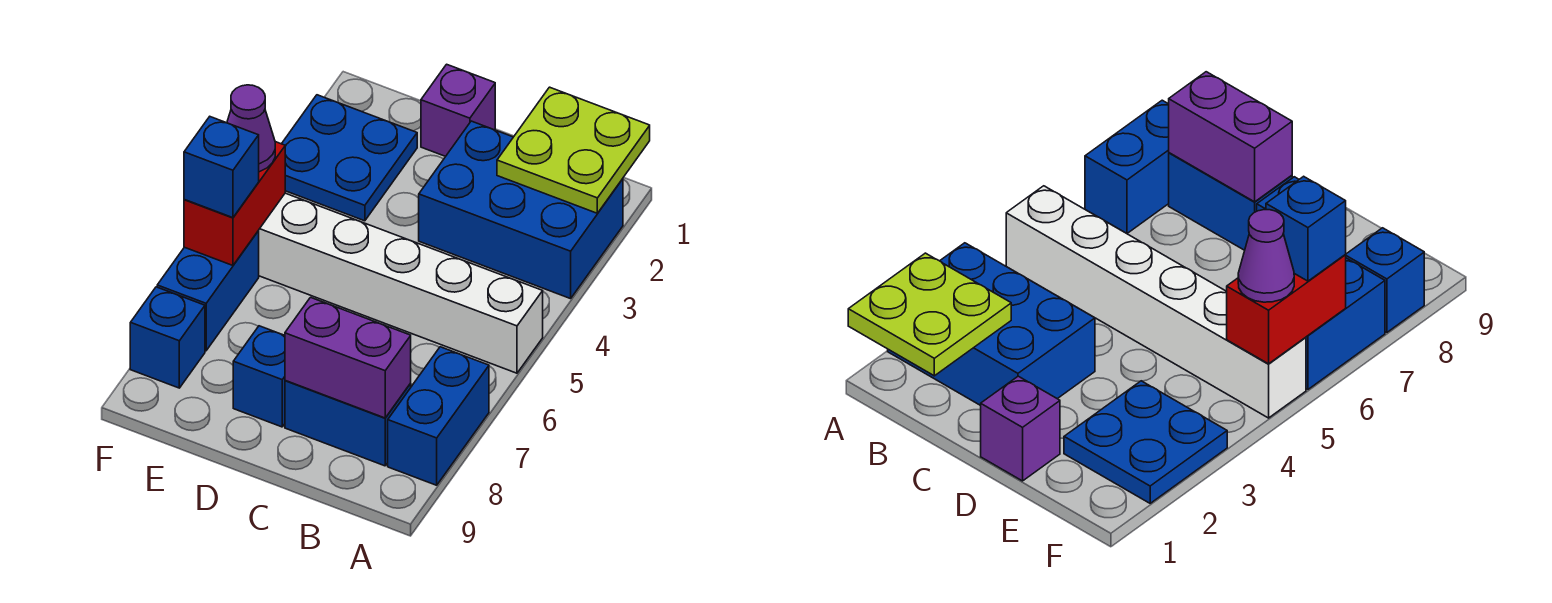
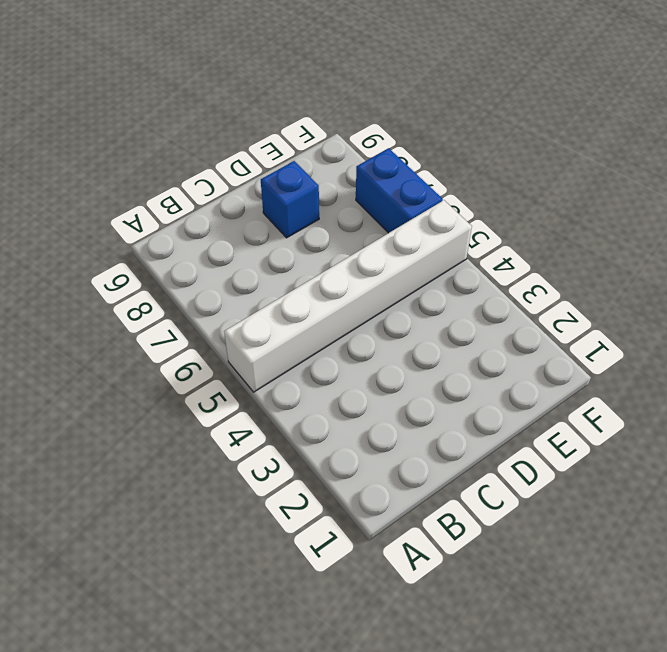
none -> blue 2x3 brick [419,121,623,299]
none -> blue 1x2 brick [388,347,489,485]
none -> blue 1x2 brick [285,380,411,466]

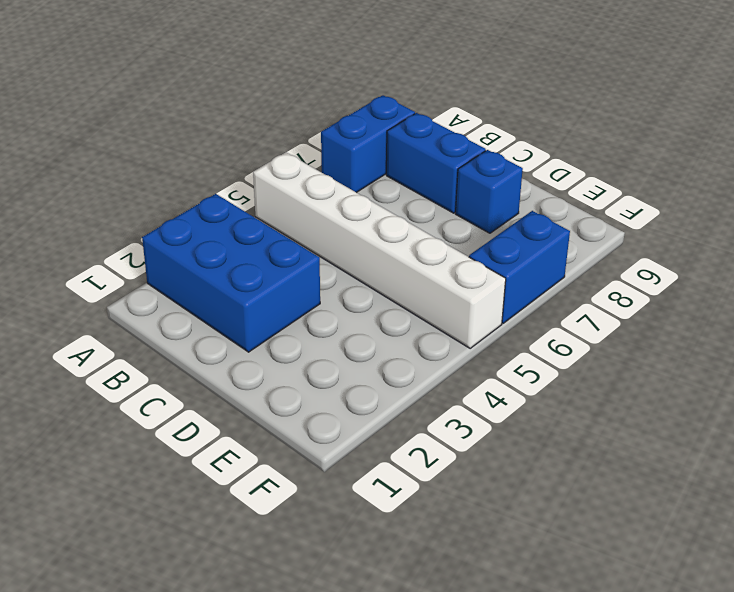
none -> purple 1x1 brick [421,64,495,156]
none -> blue 2x2 plate [282,95,417,221]
none -> blue 1x1 brick [130,287,205,388]

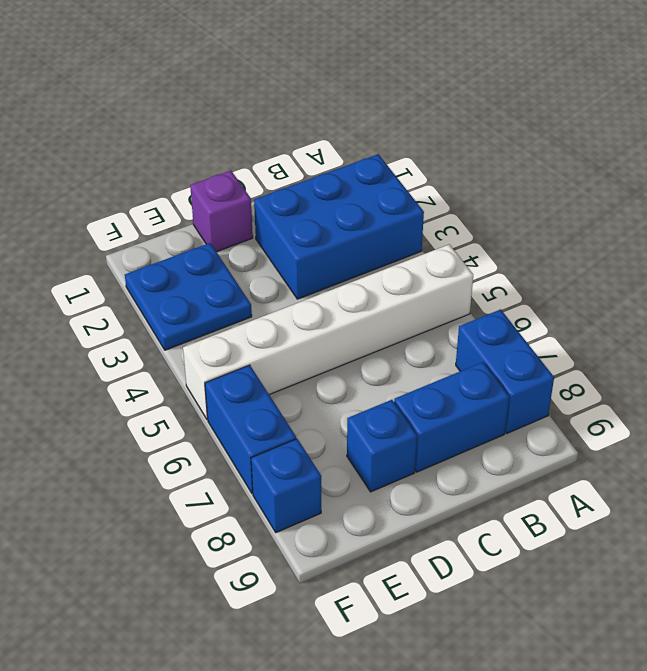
none -> lime 2x2 plate [497,87,650,213]
none -> purple 1x2 brick [285,297,411,418]
none -> red 1x2 brick [184,142,285,265]

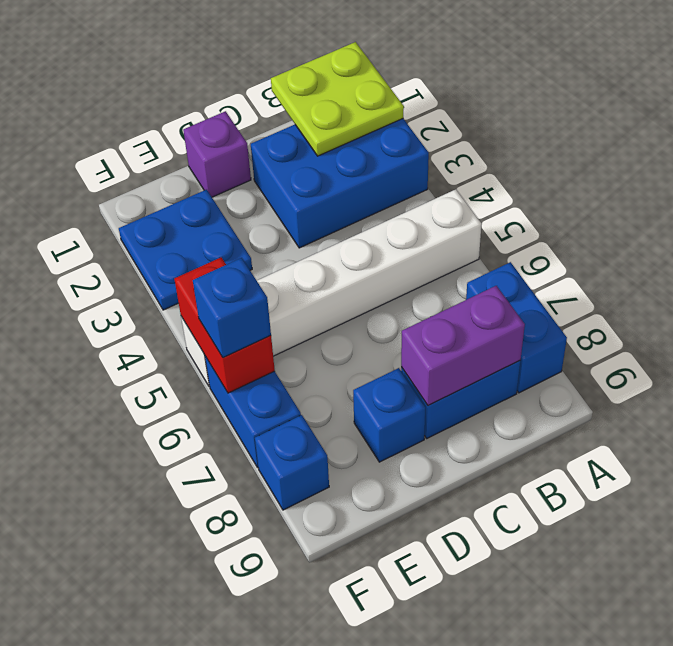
none -> purple 1x1 cone [227,85,275,172]

